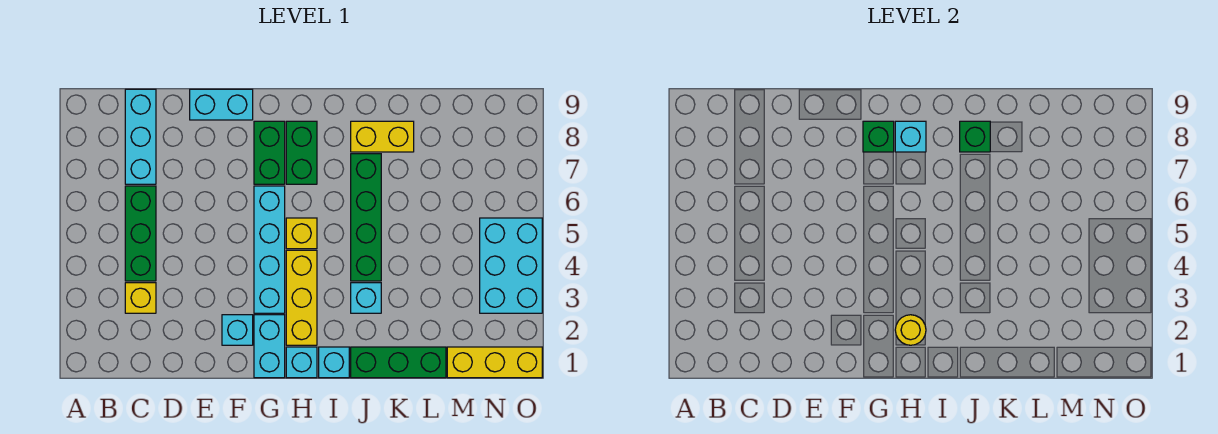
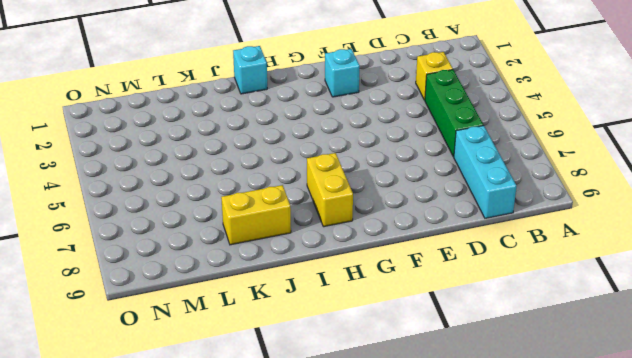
yellow 1x2 brick [307,153,353,227] -> green 1x2 brick [286,121,317,184]
none -> cyan 1x2 brick [190,89,253,120]
none -> cyan 1x2 brick [254,315,285,378]
none -> cyan 1x4 brick [254,186,285,313]

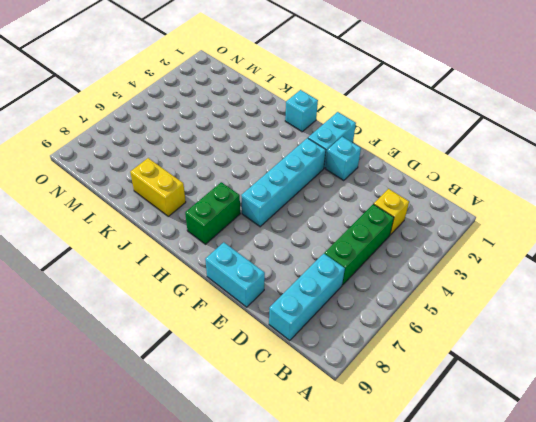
none -> green 1x2 brick [254,121,285,184]
none -> cyan 1x1 brick [286,347,317,378]
none -> yellow 1x3 brick [286,250,317,345]

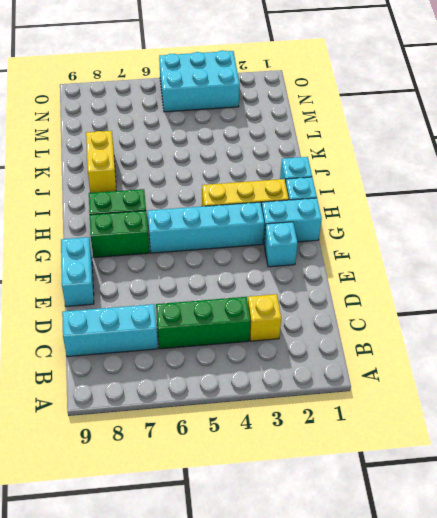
none -> yellow 1x1 brick [286,218,317,249]
none -> green 1x3 brick [351,347,446,378]
none -> cyan 1x1 brick [351,283,381,313]

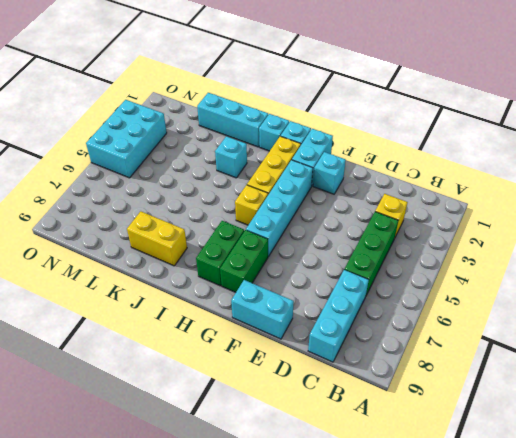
cyan 1x3 brick [197,93,268,147] -> green 1x3 brick [351,347,446,378]
none -> green 1x4 brick [351,154,381,281]
none -> yellow 1x3 brick [447,347,542,378]
none -> green 1x1 brick [863,121,894,152]

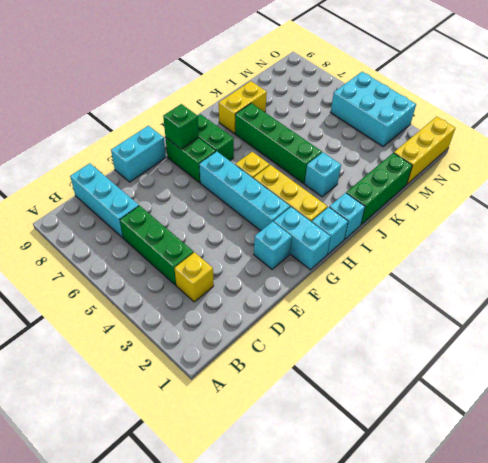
none -> yellow 1x1 round brick [895,315,926,345]
none -> cyan 1x1 brick [895,121,926,152]
none -> green 1x1 brick [960,121,990,152]

